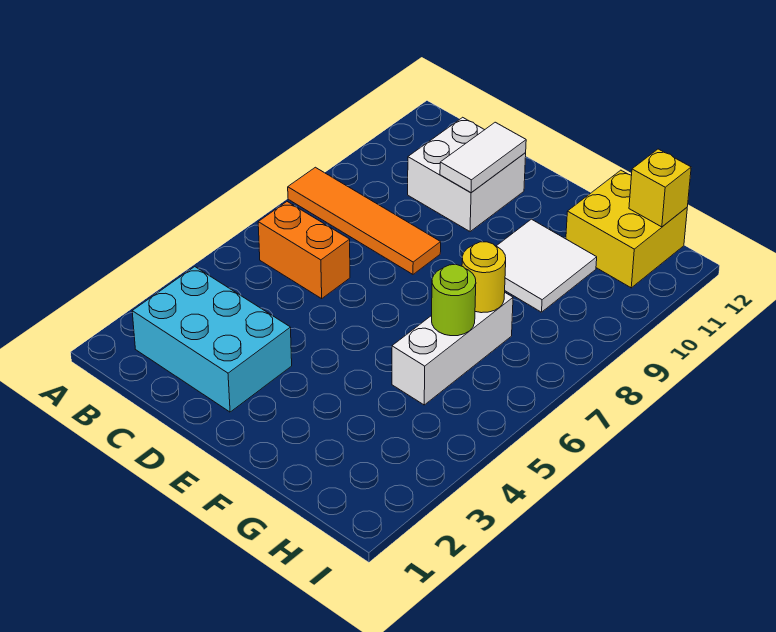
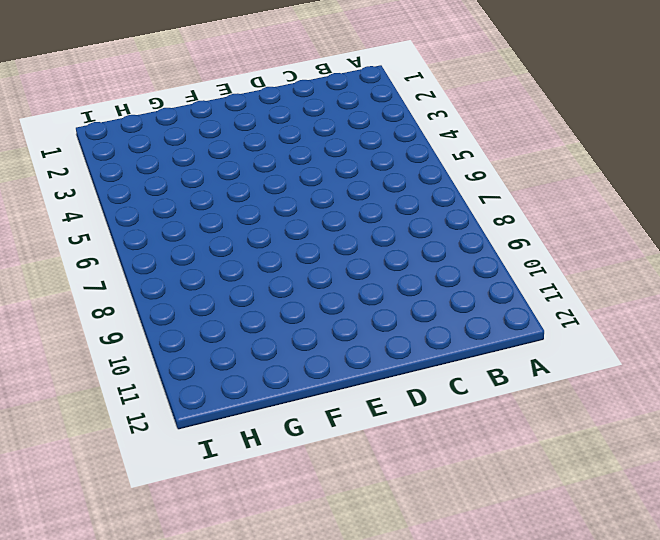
none -> orange 1x4 tile [288,167,441,274]
none -> cyan 2x3 brick [132,267,292,412]

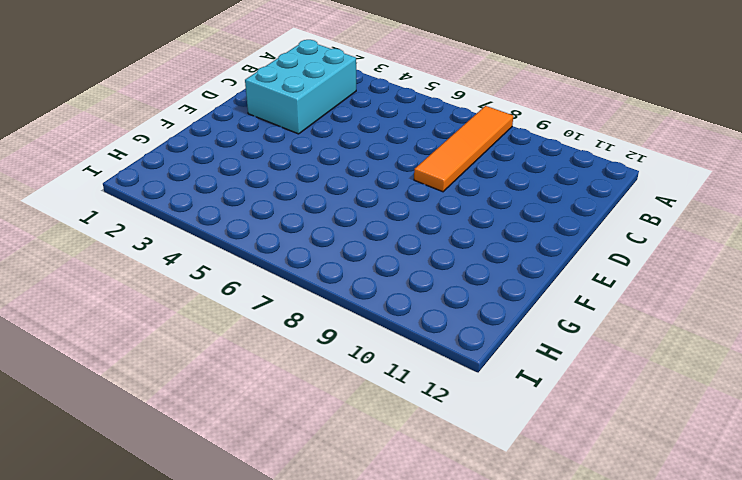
none -> orange 1x2 brick [258,202,350,299]
none -> white 2x2 brick [408,117,526,232]

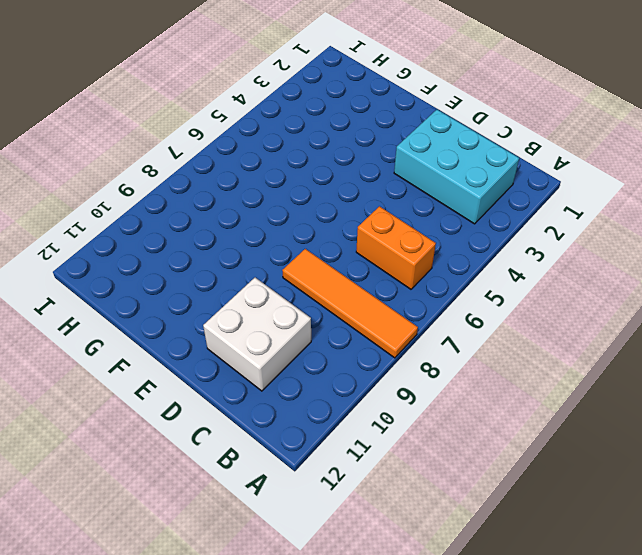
none -> white 2x2 tile [496,219,597,312]
none -> white 1x3 brick [392,293,513,405]

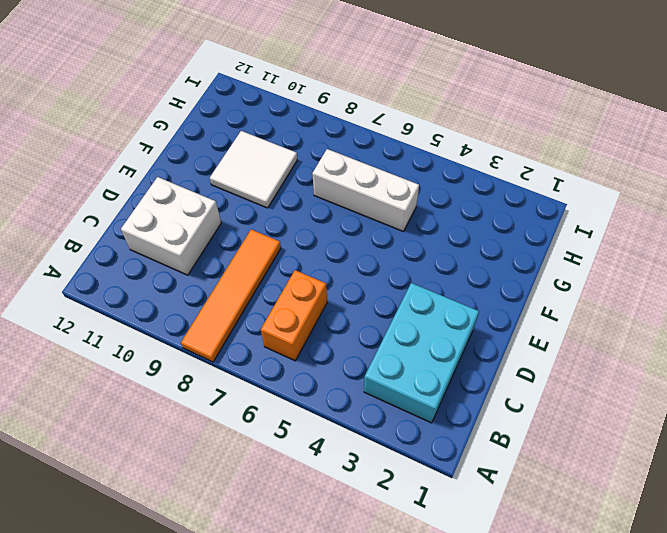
none -> yellow 2x2 brick [566,170,687,288]
none -> white 1x2 tile [440,122,526,193]

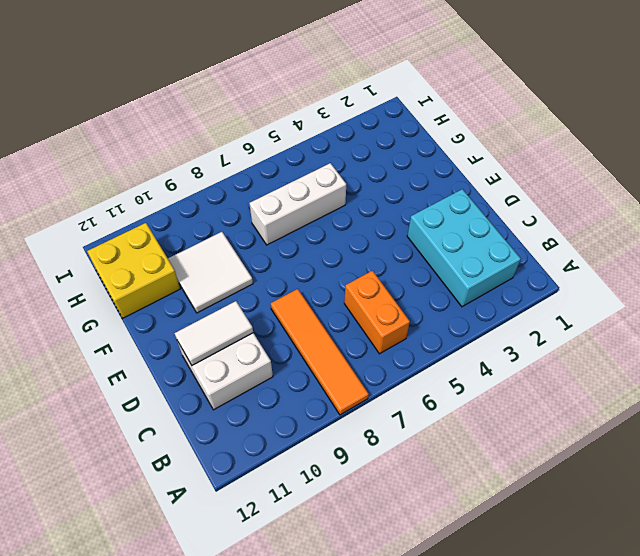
none -> lime 1x1 round brick [432,265,476,336]
none -> yellow 1x1 round brick [462,242,506,313]

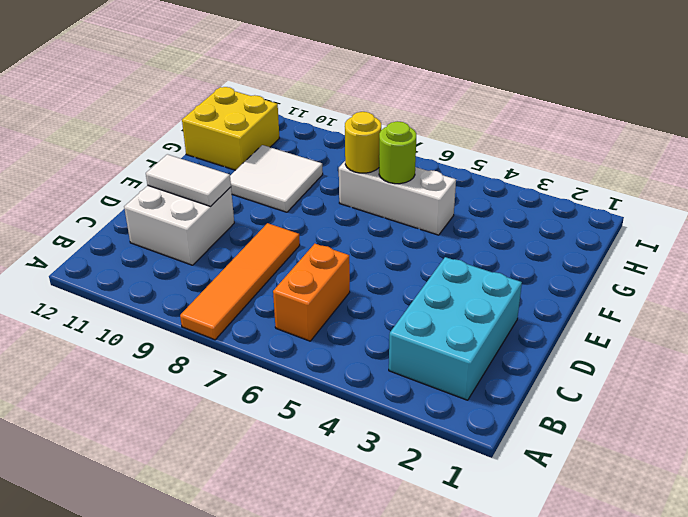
none -> yellow 1x1 brick [629,149,691,227]

